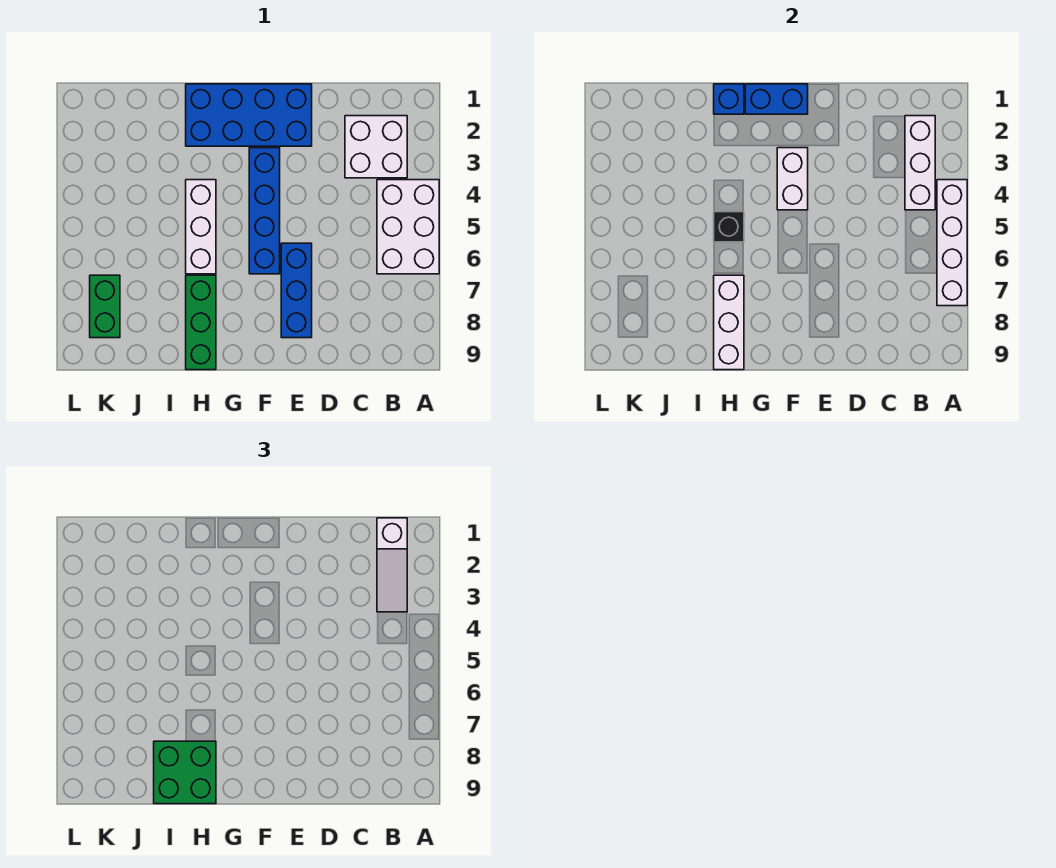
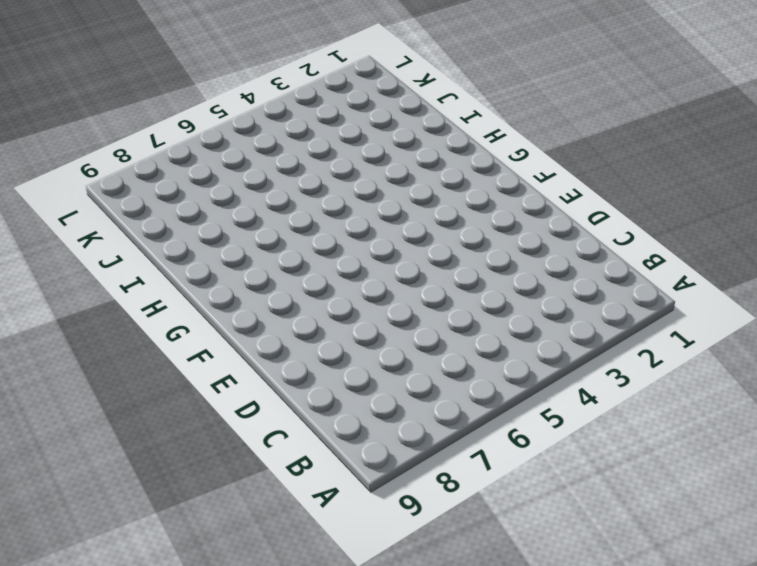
none -> white 2x3 brick [377,180,439,274]
none -> white 2x2 brick [345,116,407,178]
none -> blue 2x4 brick [186,84,312,146]

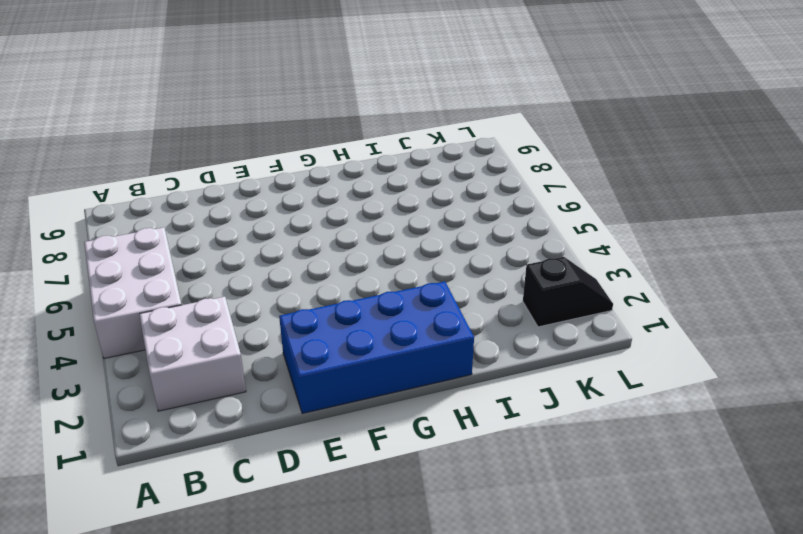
black 1x2 slope [523,257,613,327] -> none
none -> blue 1x3 brick [281,243,312,338]
none -> blue 1x4 brick [249,148,280,274]
none -> white 1x3 brick [186,180,216,274]

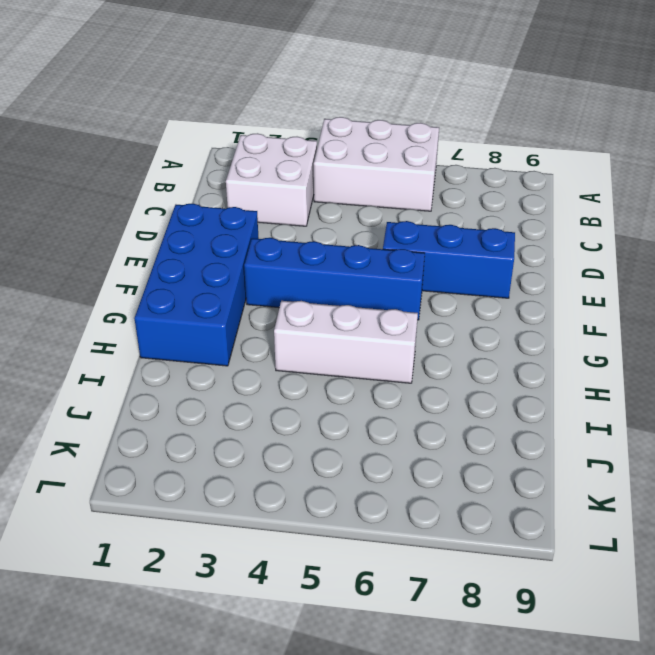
none -> green 1x3 brick [186,275,216,370]
none -> green 1x2 brick [90,275,120,338]
none -> white 1x4 brick [937,180,967,306]

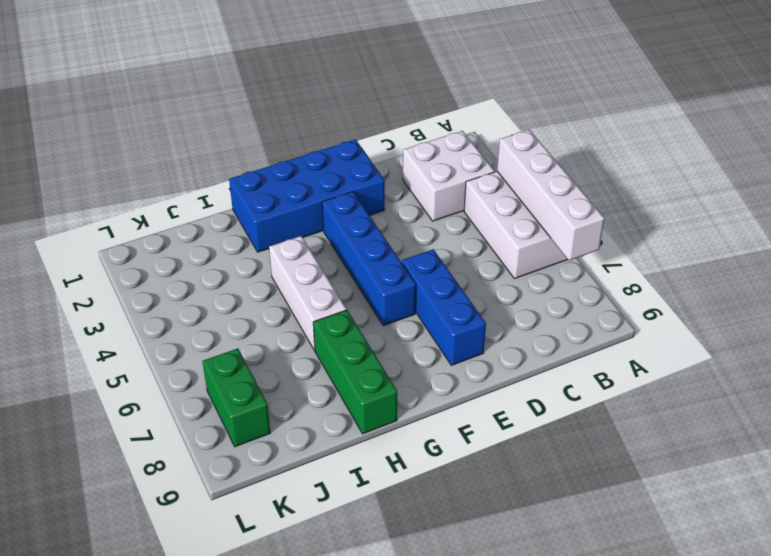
none -> white 1x3 brick [905,116,935,210]
none -> blue 1x2 brick [745,84,808,114]
none -> white 1x2 brick [777,148,808,210]

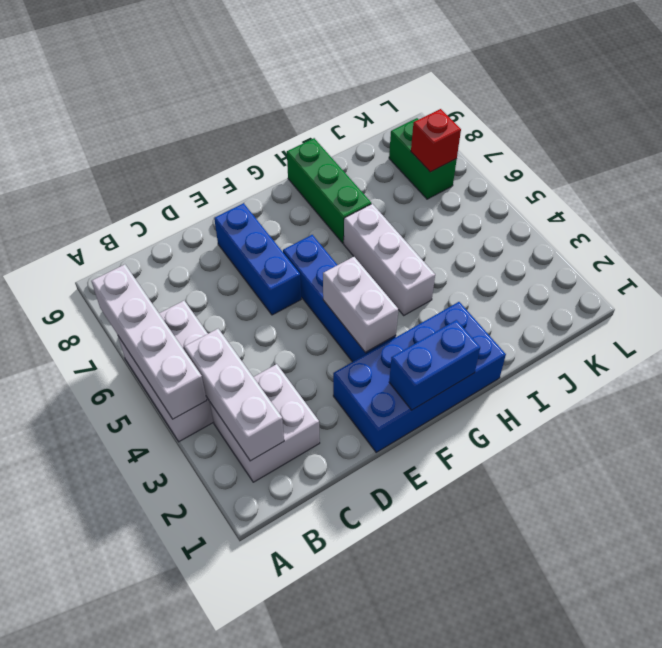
red 1x1 brick [411,109,461,172] -> none
none -> blue 1x1 brick [714,84,744,114]
none -> black 1x1 brick [714,212,744,242]
none -> white 1x3 brick [714,275,744,370]

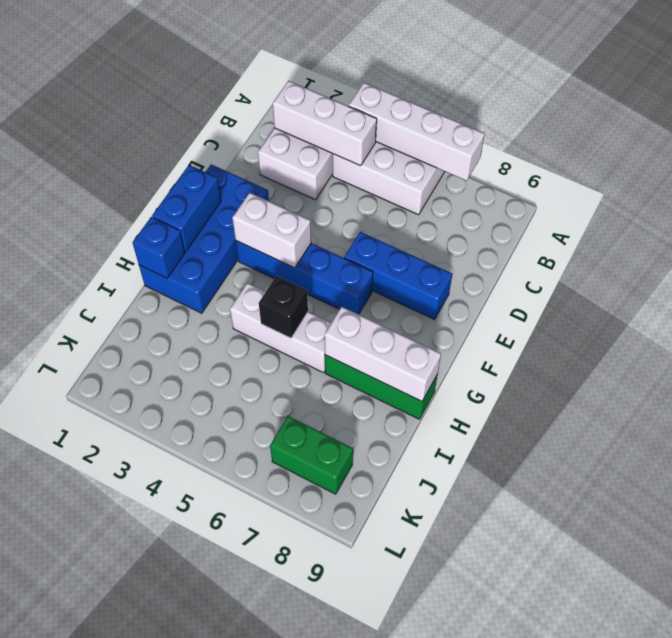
none -> white 1x3 slope [377,518,407,612]
none -> green 2x2 brick [154,741,216,804]

